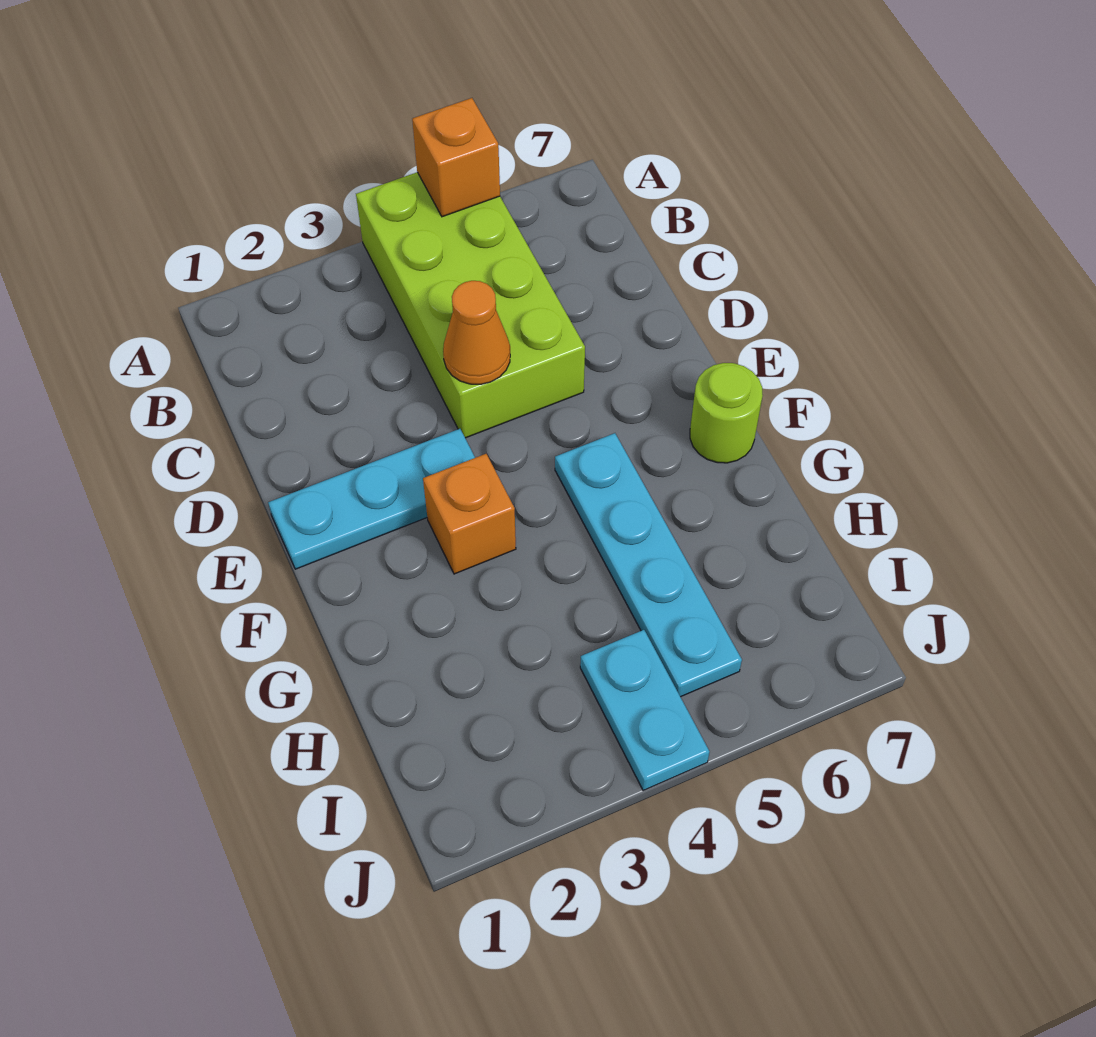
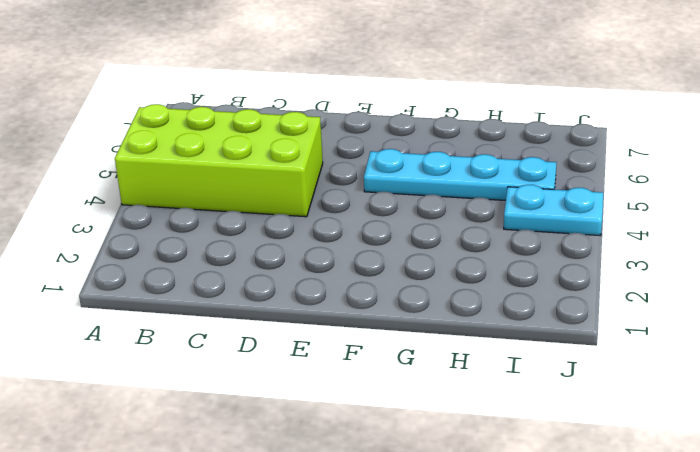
none -> cyan 1x3 plate [268,429,475,569]
none -> orange 1x1 brick [423,454,516,574]

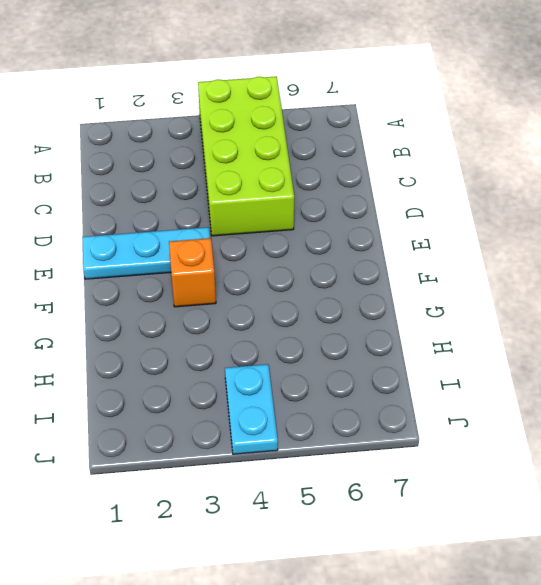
none -> cyan 1x4 plate [555,433,742,697]
none -> lime 1x1 round brick [690,363,763,463]

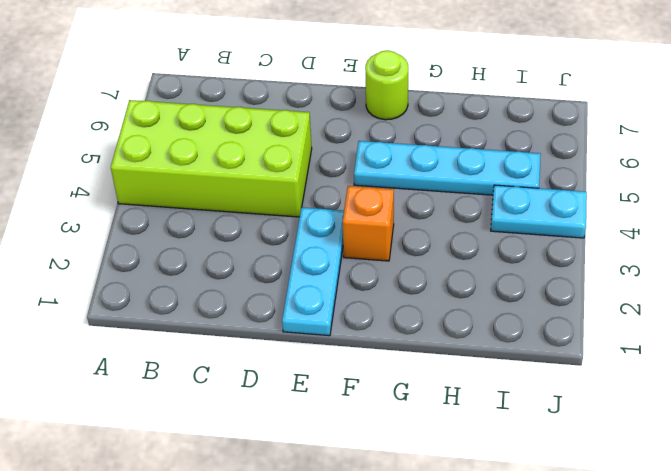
none -> orange 1x1 brick [412,98,500,217]
none -> orange 1x1 cone [443,281,510,384]

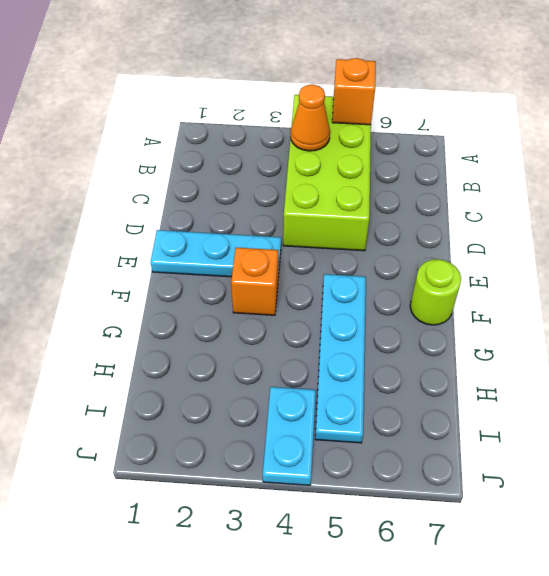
orange 1x1 cone [291,85,330,151] -> orange 1x1 cone moved to [443,281,510,384]

